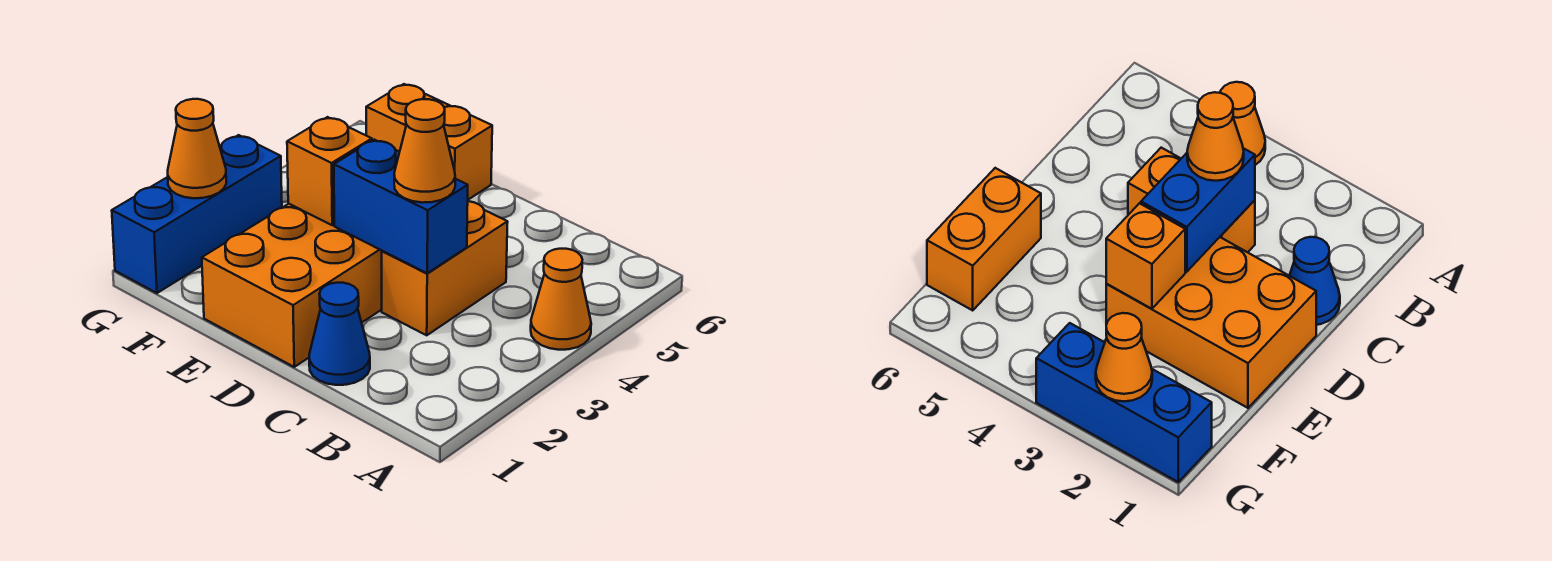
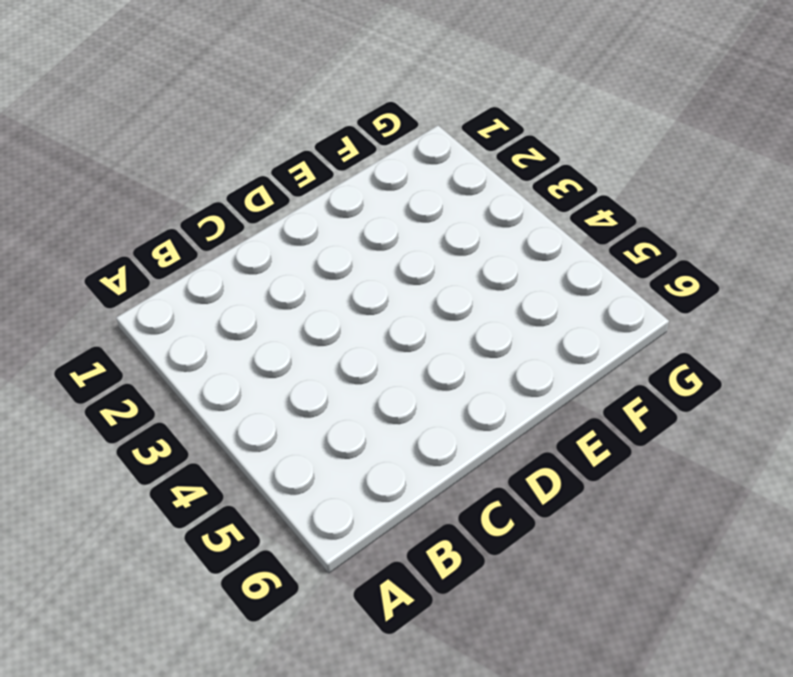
none -> orange 1x1 cone [531,249,591,350]
none -> blue 1x1 cone [309,283,370,385]

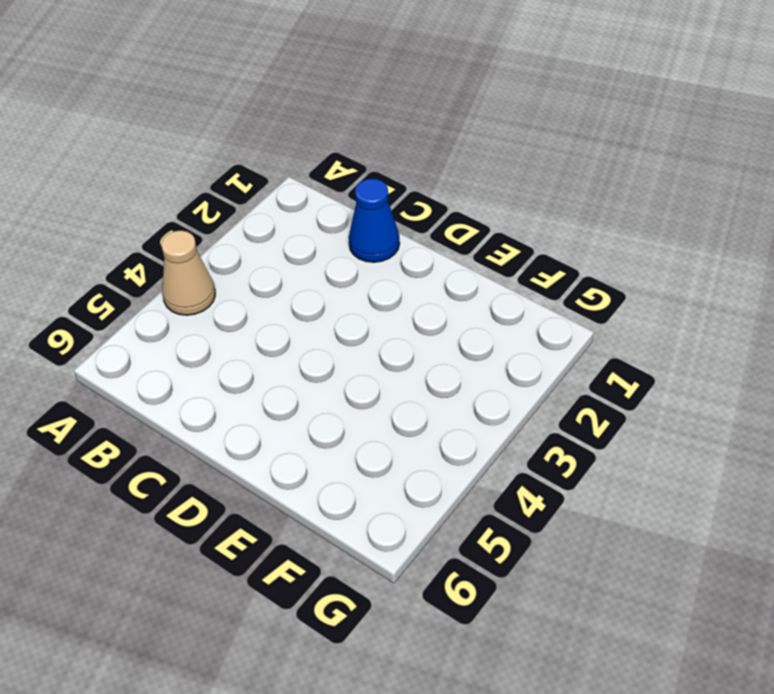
tan 1x1 cone [161,231,215,315] -> orange 1x1 cone [531,249,591,350]
none -> orange 1x2 brick [382,201,508,335]
none -> orange 2x3 brick [202,204,382,367]

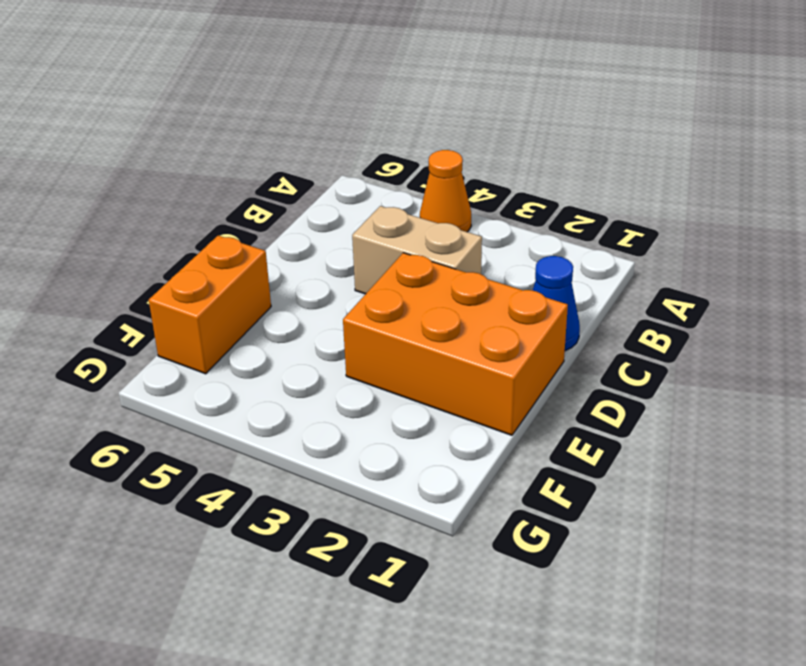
tan 1x2 brick [352,206,482,294] -> orange 1x2 brick [382,201,508,335]
none -> blue 1x3 brick [112,135,282,293]
none -> blue 1x2 brick [334,140,468,273]

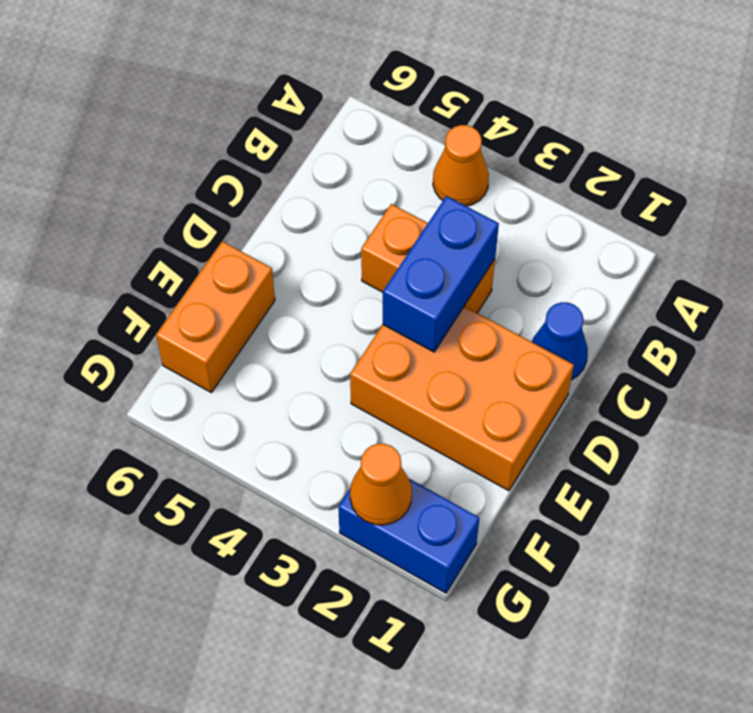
blue 1x2 brick [338,479,479,593] -> blue 1x3 brick [112,135,282,293]
none -> orange 1x1 brick [287,117,372,225]
none -> orange 1x1 cone [394,99,455,203]

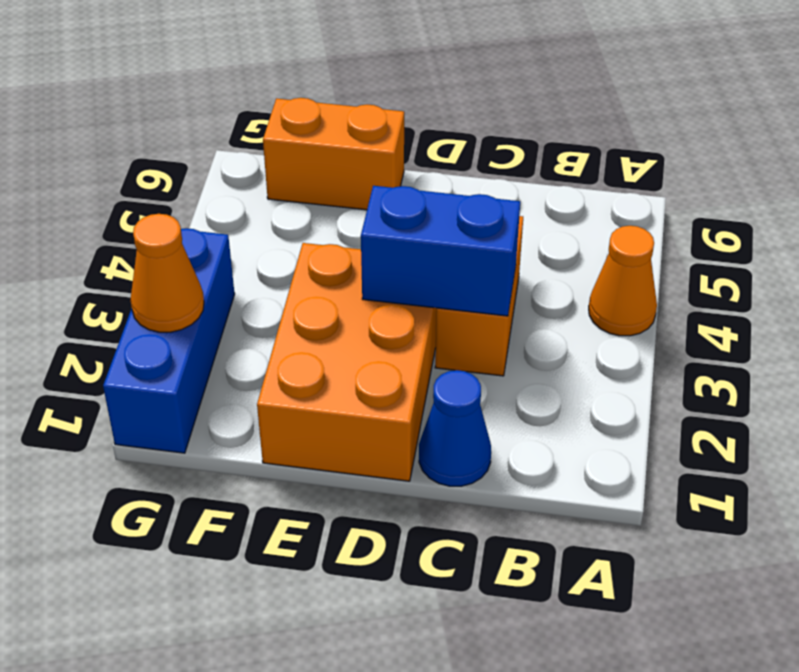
none -> orange 1x1 brick [287,117,372,225]
none -> orange 1x1 cone [394,99,455,203]

